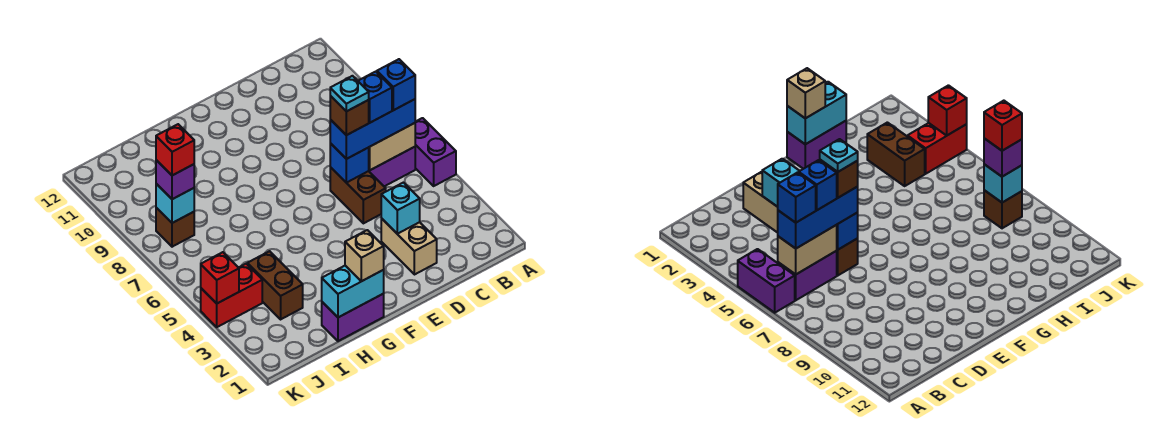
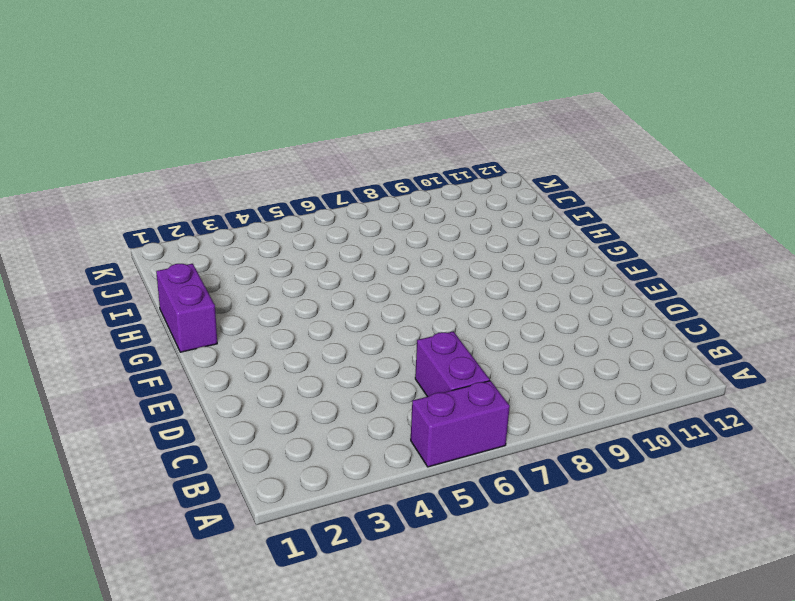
none -> tan 1x2 brick [381,218,437,275]
none -> brown 1x2 brick [330,167,386,223]
none -> brown 1x2 brick [247,251,303,319]

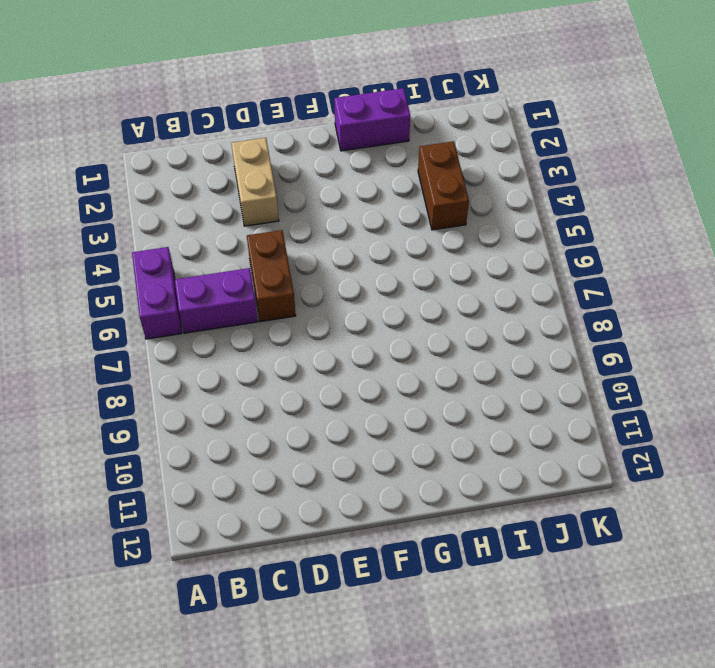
none -> red 1x2 brick [201,264,262,327]
none -> brown 1x1 brick [156,208,194,247]
none -> tan 1x2 brick [368,123,415,170]

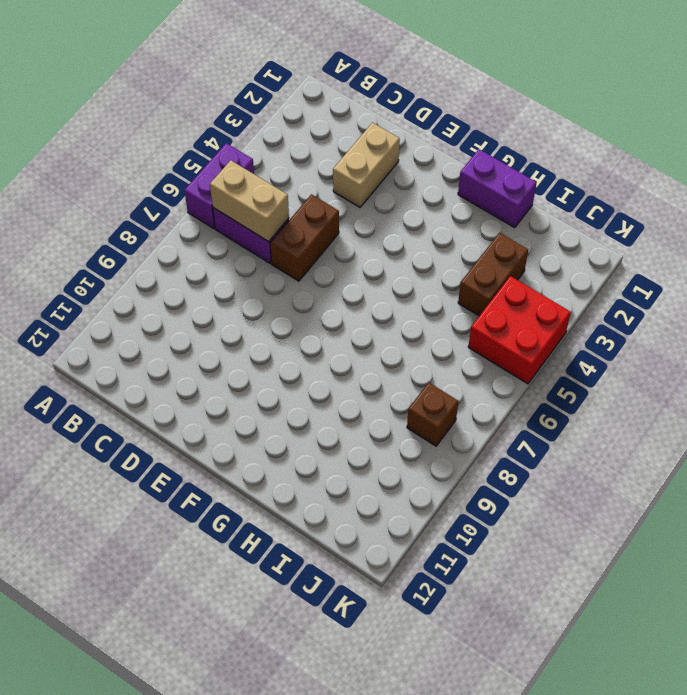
red 2x2 brick [468,276,571,384] -> red 1x2 brick [201,264,262,327]
none -> cyan 1x1 brick [381,183,420,234]
none -> blue 1x1 brick [330,143,369,183]
none -> cyan 1x2 brick [322,266,384,317]

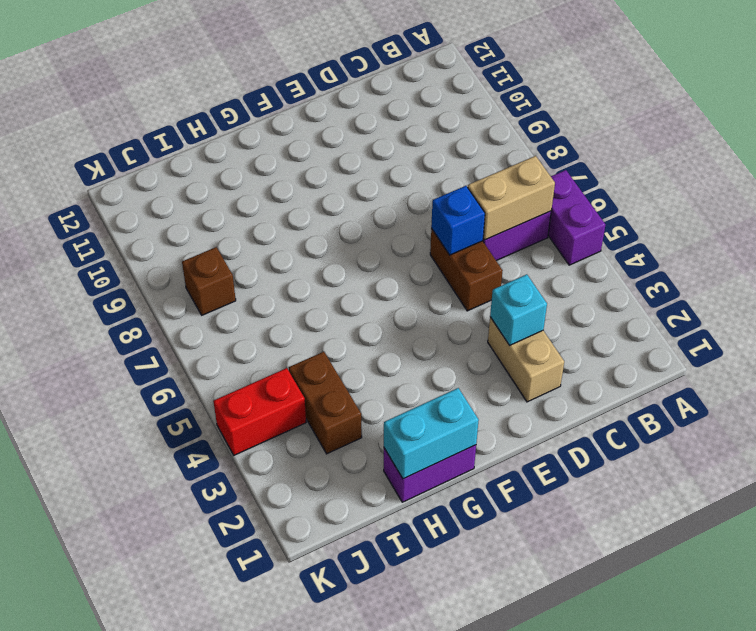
none -> cyan 1x1 brick [156,184,194,223]
none -> red 1x1 brick [201,252,239,303]
none -> blue 1x3 brick [330,99,415,159]

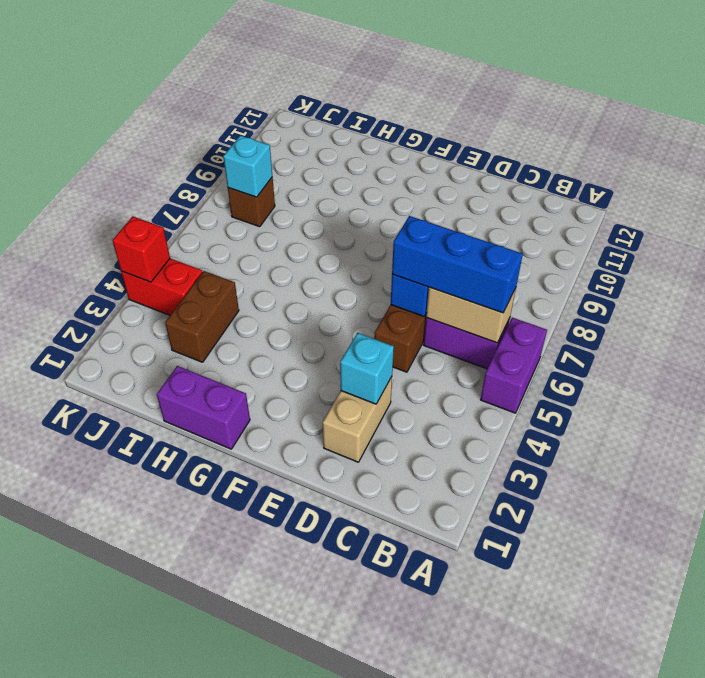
none -> cyan 1x2 brick [322,266,384,317]
none -> tan 1x1 brick [345,230,384,281]
none -> purple 1x1 brick [156,160,194,199]

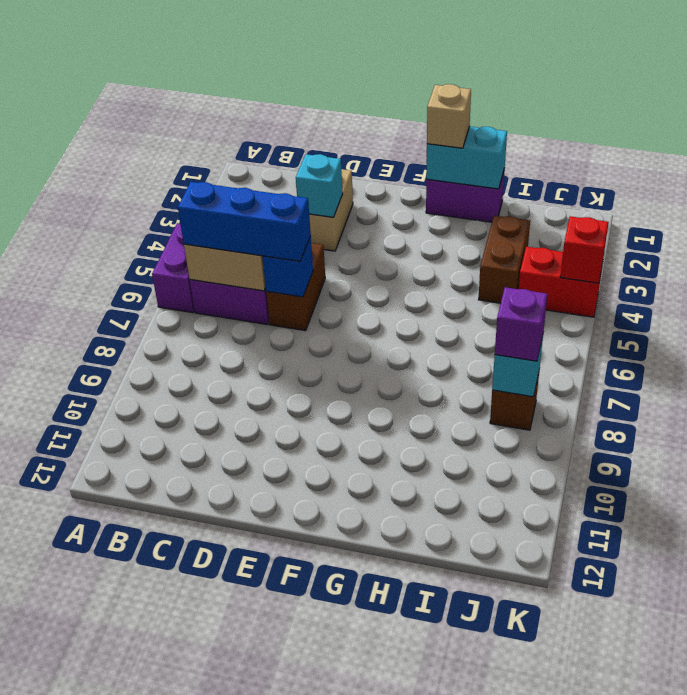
none -> blue 1x1 brick [377,59,415,110]
none -> blue 1x1 brick [358,72,392,123]
none -> brown 1x1 brick [330,96,369,135]

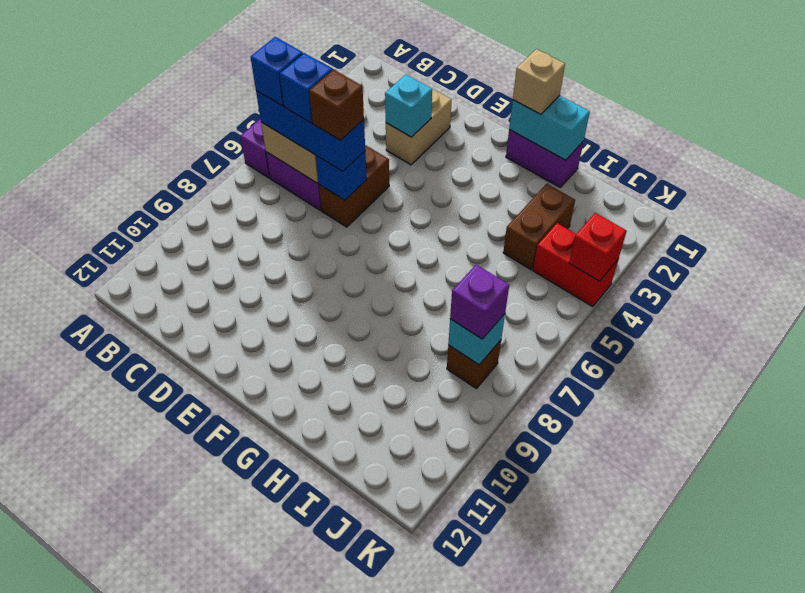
none -> red 1x1 brick [156,124,194,175]
none -> cyan 1x1 plate [330,76,369,111]

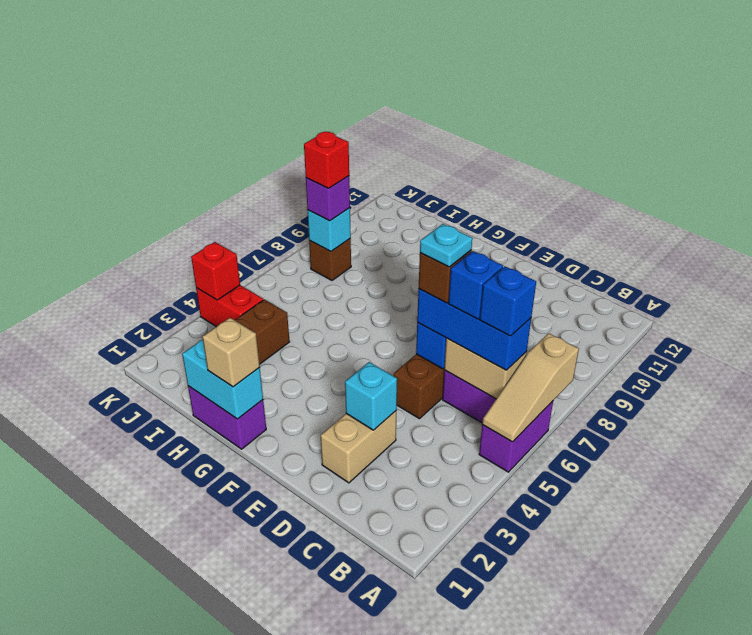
tan 1x3 slope [482,333,579,442] -> none

